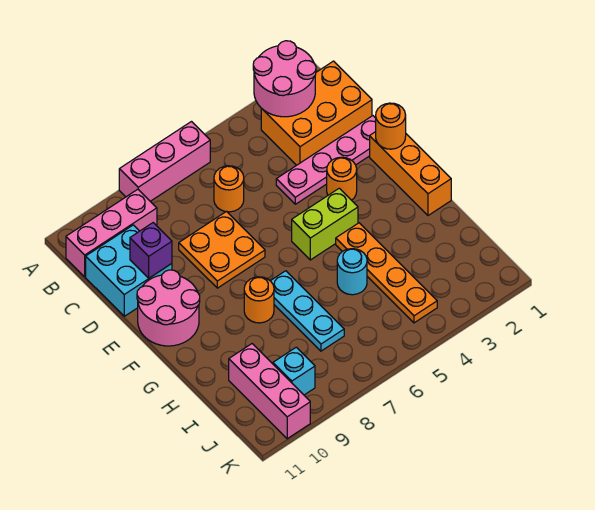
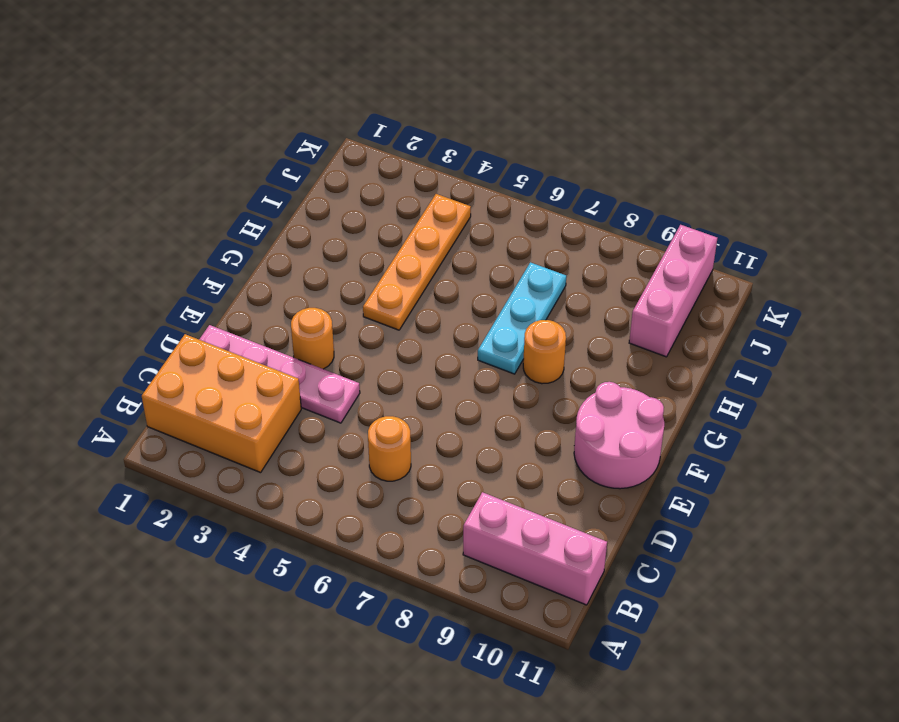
none -> pink 1x3 brick [119,122,210,201]
none -> cyan 2x2 brick [86,225,172,316]
none -> orange 2x2 plate [179,212,265,288]

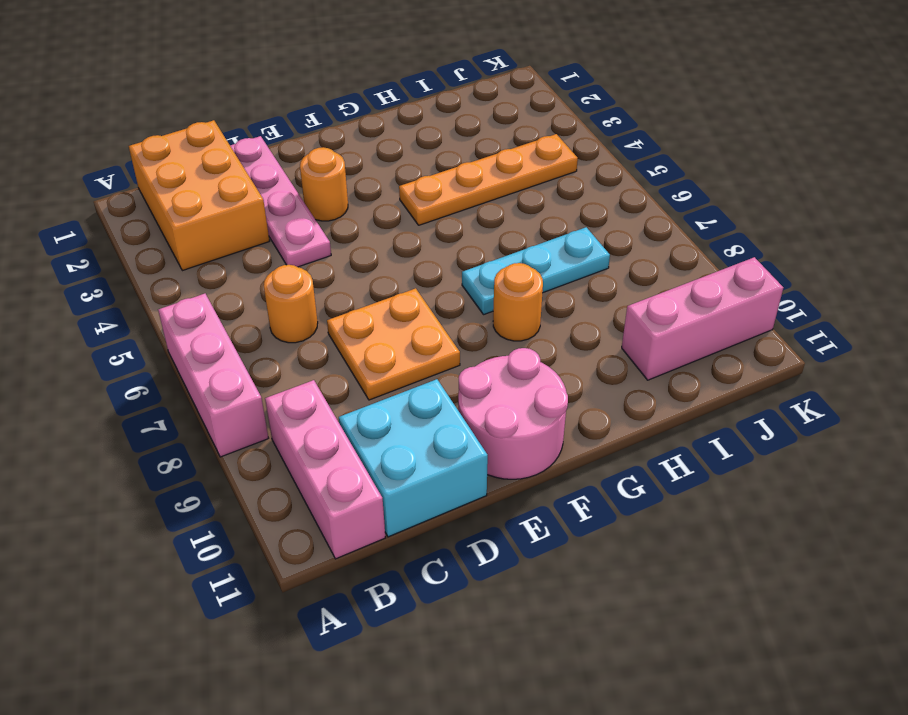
none -> orange 1x3 brick [370,132,451,215]
none -> lime 1x2 brick [292,188,358,260]
none -> cyan 1x1 round brick [337,249,367,295]

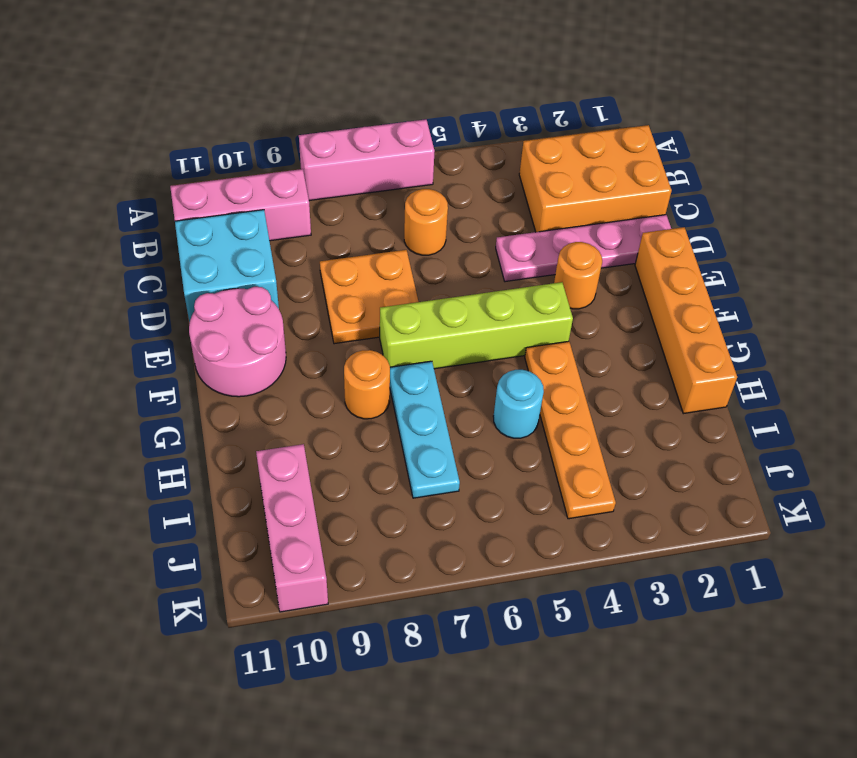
orange 1x4 brick [635,227,737,414] -> orange 1x3 brick [370,132,451,215]
lime 1x4 brick [380,282,573,369] -> lime 1x2 brick [292,188,358,260]
none -> cyan 1x1 brick [273,347,315,395]
none -> pink 2x2 round brick [253,41,316,117]
none -> purple 1x1 brick [130,223,172,278]

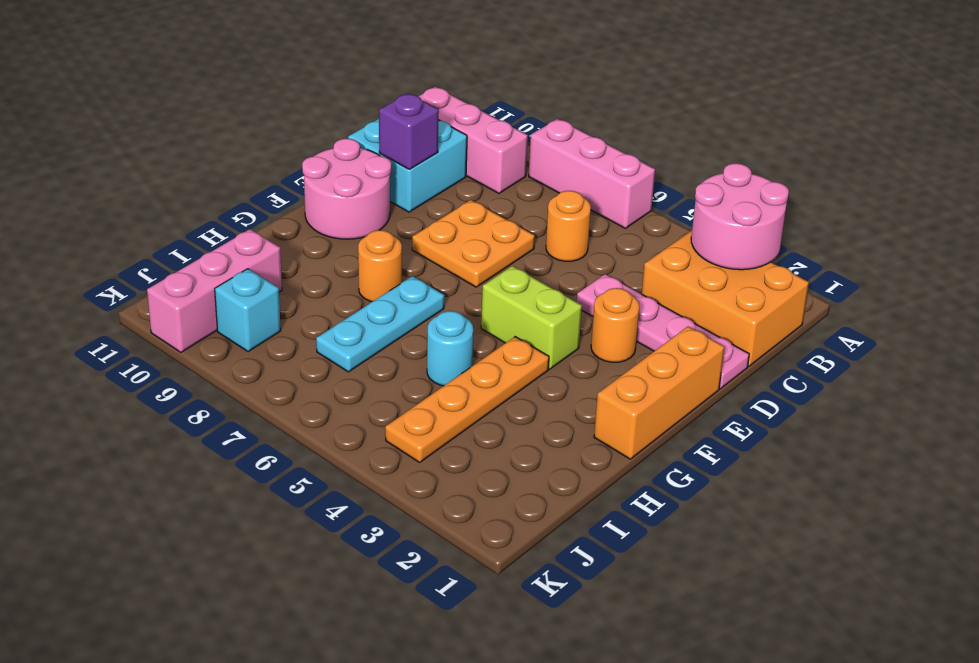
none -> orange 1x1 round brick [376,103,406,149]

